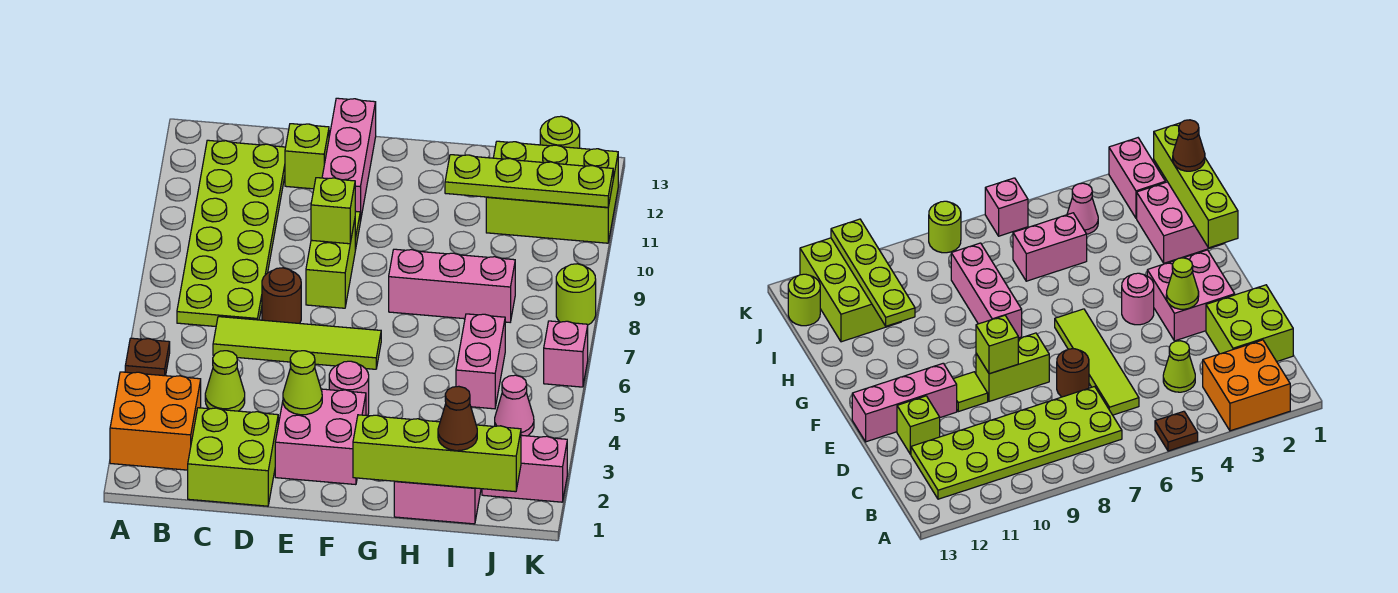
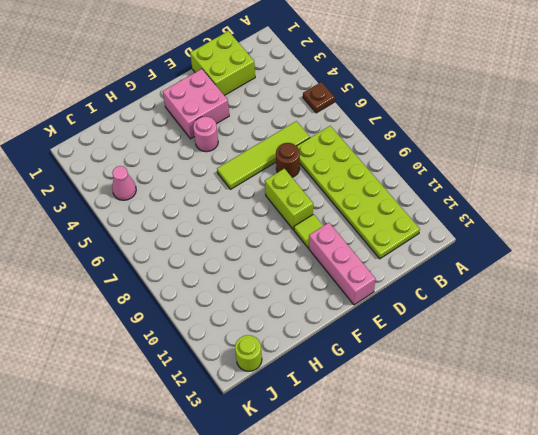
none -> orange 2x2 brick [110,372,201,470]
none -> lime 1x1 cone [205,351,245,411]
none -> lime 1x1 brick [285,124,329,189]

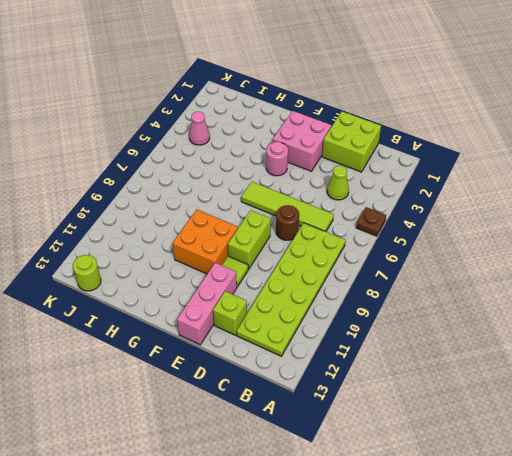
orange 2x2 brick [172,210,238,274] -> orange 2x2 brick moved to [110,372,201,470]
none -> pink 1x3 brick [389,249,515,322]
none -> pink 2x2 brick [394,481,481,524]
none -> pink 1x2 brick [456,314,505,409]

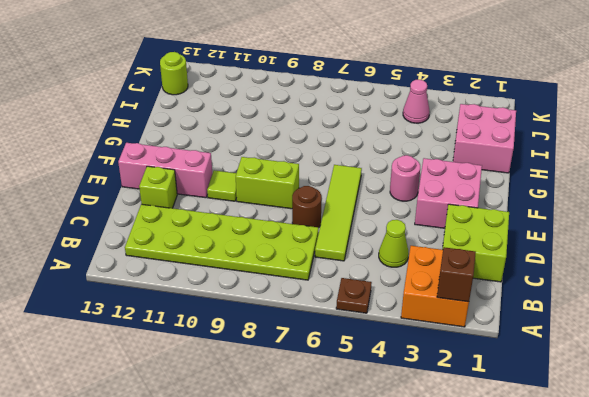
brown 1x1 brick [437,247,476,302] -> none
none -> pink 1x3 brick [389,249,515,322]
none -> pink 1x2 brick [456,314,505,409]
none -> lime 2x3 brick [486,141,618,243]

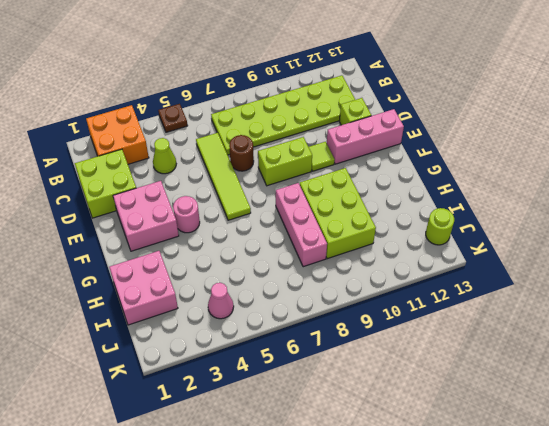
lime 2x3 brick [300,168,376,259] -> lime 2x3 brick moved to [486,141,618,243]
none -> pink 1x2 brick [456,314,505,409]
none -> pink 1x2 brick [482,435,567,502]
none -> pink 1x1 brick [544,321,588,387]

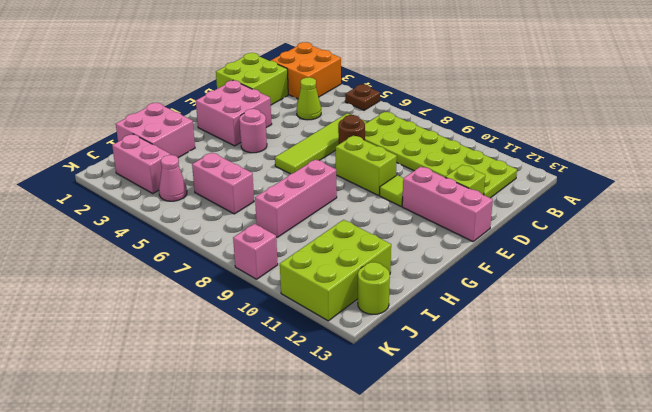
pink 1x2 brick [112,134,170,193] -> pink 1x2 brick turned to [482,435,567,502]
pink 1x1 brick [233,224,278,279] -> pink 1x1 brick moved to [544,321,588,387]
none -> lime 1x1 round brick [556,264,596,325]
none -> lime 1x1 cone [283,351,322,415]
none -> lime 1x1 brick [311,178,355,244]

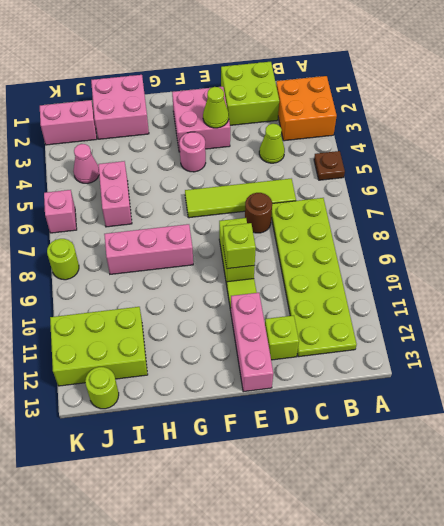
none -> lime 1x4 brick [353,415,521,492]
none -> lime 1x4 plate [445,155,613,207]
none -> brown 1x1 cone [438,386,477,451]

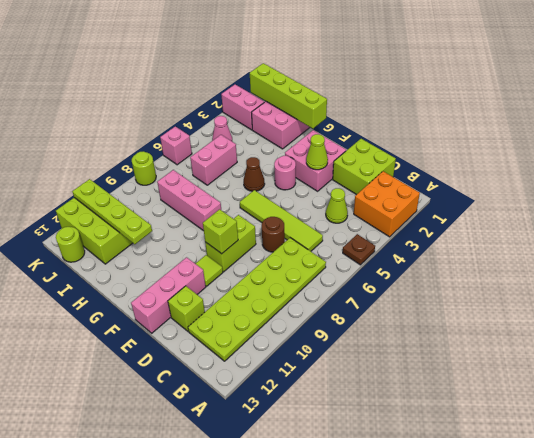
brown 1x1 cone [244,157,265,191] -> brown 1x1 cone moved to [438,386,477,451]

